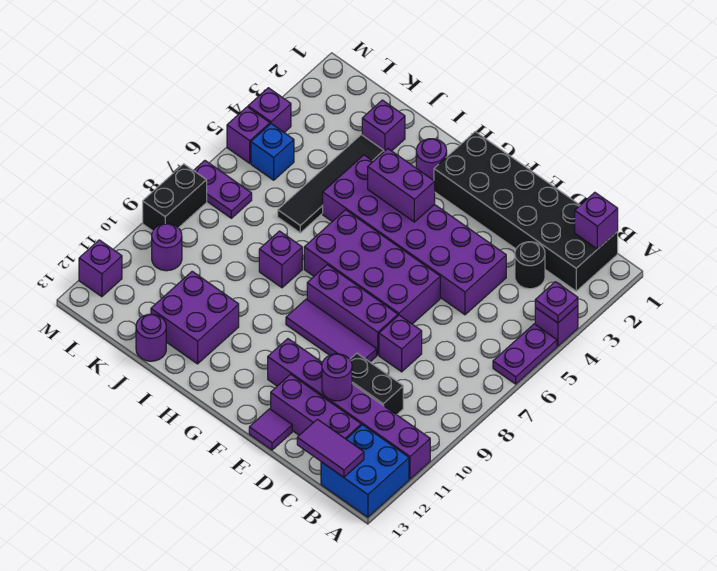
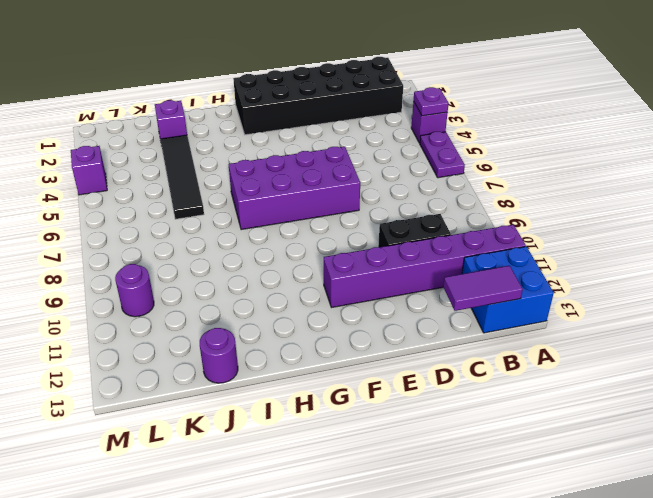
none -> black 1x1 round brick [515,242,545,289]
none -> purple 1x3 brick [271,374,361,439]
none -> purple 2x6 brick [323,155,506,315]
none -> purple 1x1 brick [379,315,422,372]

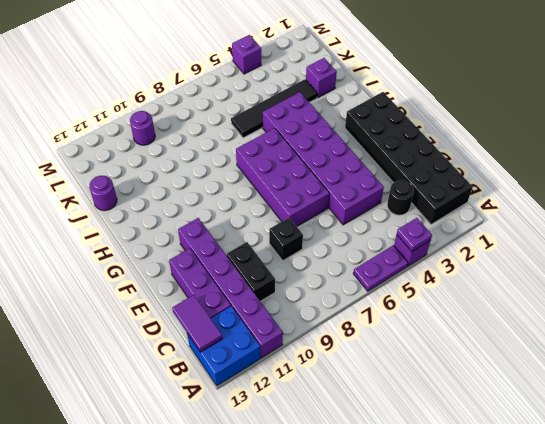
black 1x1 brick [269,218,303,261] -> purple 1x1 brick [379,315,422,372]
none -> purple 1x3 brick [307,265,398,355]
none -> purple 1x3 tile [286,299,377,362]
none -> purple 1x1 tile [249,409,292,450]
none -> purple 1x1 round brick [416,139,447,180]

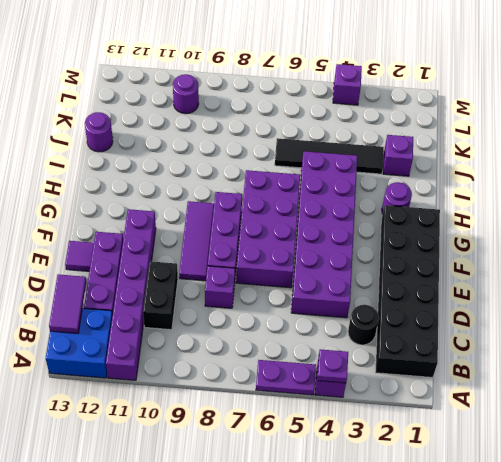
none -> purple 1x1 brick [259,231,302,288]
none -> purple 2x2 brick [151,271,239,364]
none -> blue 1x1 brick [251,124,294,180]
none -> purple 1x2 plate [194,161,252,218]

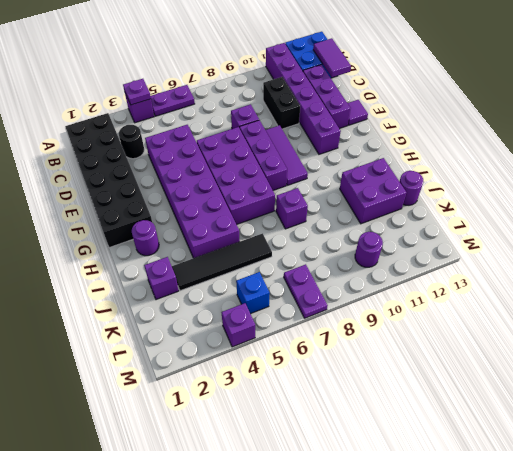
none -> purple 1x1 brick [227,107,270,163]
none -> black 1x2 brick [143,164,207,231]
none -> purple 1x1 brick [79,240,122,297]
none -> purple 1x1 brick [575,192,618,249]

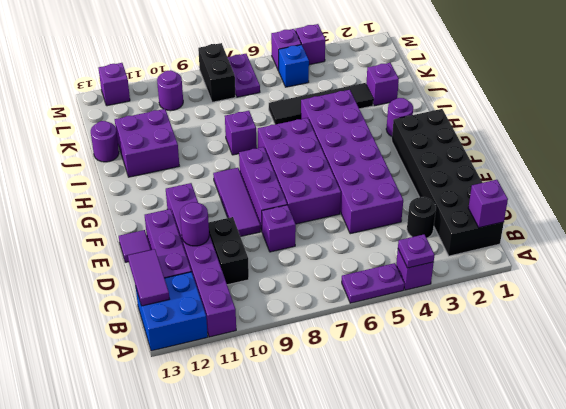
black 1x2 brick [198,43,236,102] -> black 1x2 brick turned to [143,164,207,231]
none -> purple 1x2 brick [368,149,435,222]

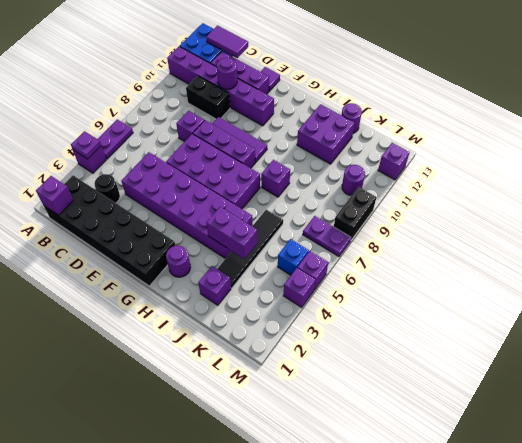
purple 1x2 brick [207,207,258,259] -> purple 1x2 brick moved to [368,149,435,222]

